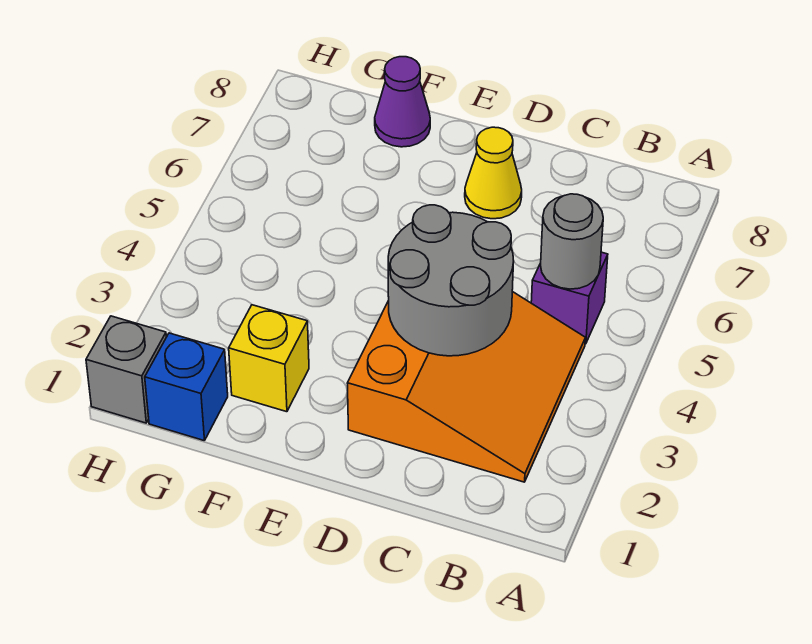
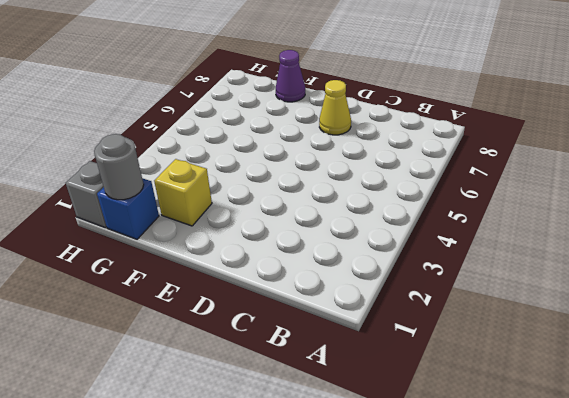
grey 1x1 round brick [94,134,144,200] -> grey 1x1 round brick moved to [541,194,603,289]
none -> orange 3x3 slope [347,291,585,482]
none -> purple 1x1 brick [531,252,608,344]

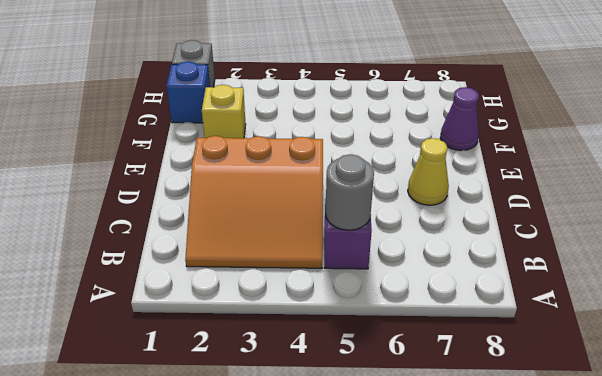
none -> grey 2x2 round brick [388,205,514,356]

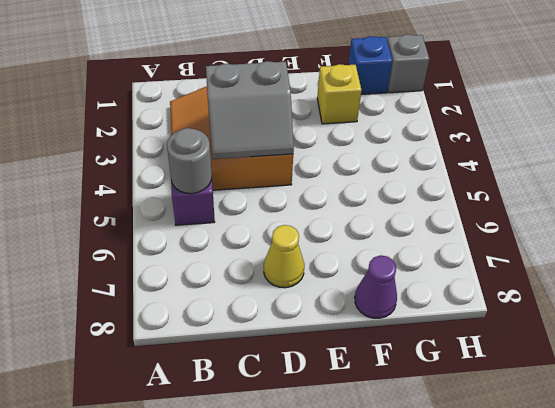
grey 2x2 slope [206,61,294,159] -> grey 2x2 round brick [388,205,514,356]

